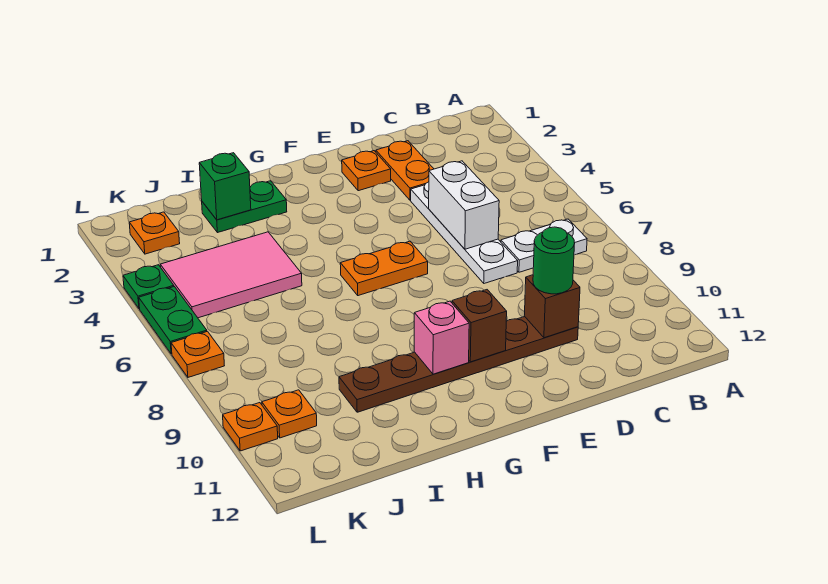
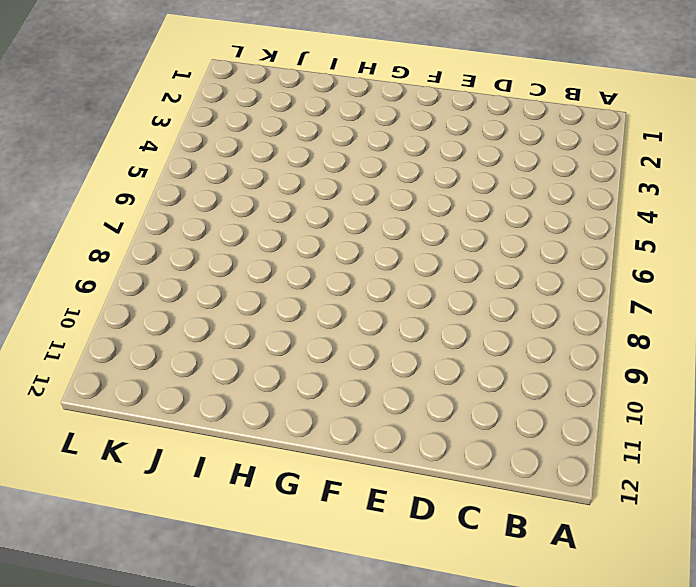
none -> white 1x2 plate [501,219,587,272]
none -> orange 1x2 plate [376,141,434,200]
none -> white 1x4 plate [411,182,518,283]

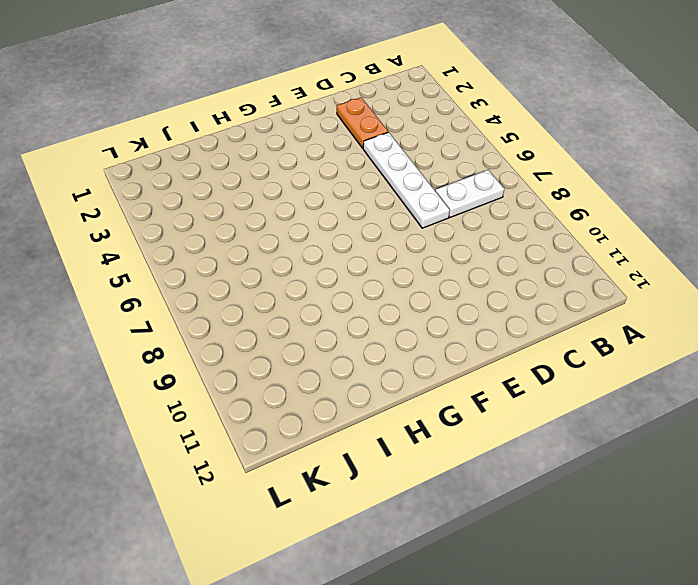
none -> brown 1x6 plate [339,317,578,412]
none -> orange 1x1 plate [342,151,391,191]
none -> orange 1x2 plate [340,241,428,296]

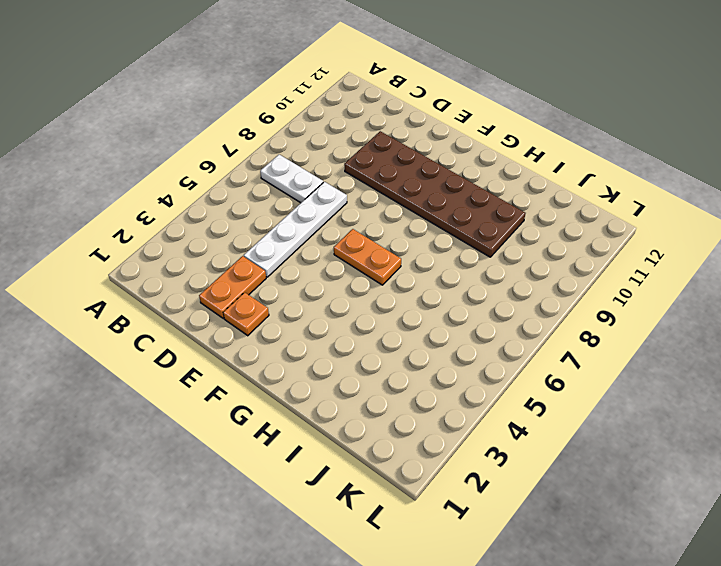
brown 2x6 plate [344,131,526,257] -> brown 1x6 plate [339,317,578,412]
none -> green 1x2 plate [202,181,287,233]
none -> pink 2x3 tile [160,232,302,318]
none -> orange 1x1 plate [129,212,180,254]

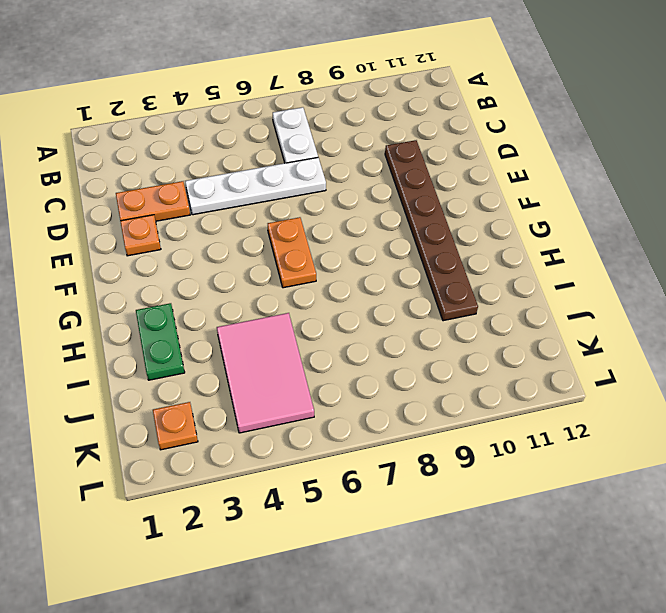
none -> orange 1x1 plate [262,390,317,438]
none -> green 1x1 plate [123,265,174,309]
none -> green 1x2 plate [139,287,207,354]

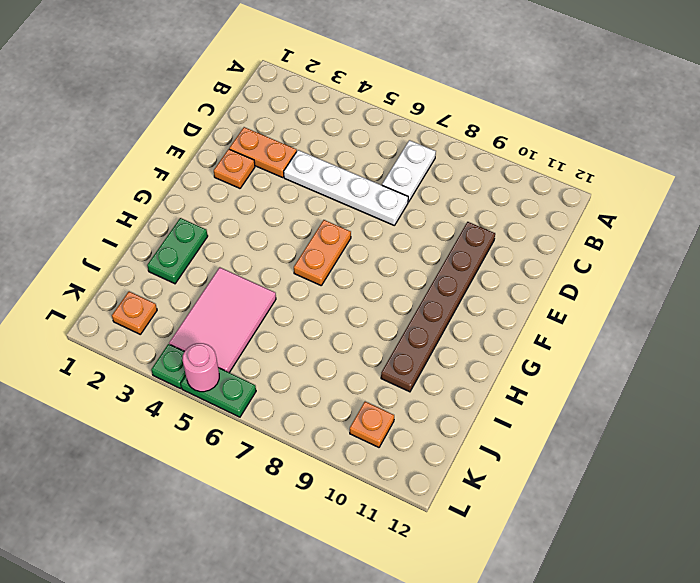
pink 1x1 round brick [182,343,219,392] -> none
none -> orange 1x1 plate [171,331,224,377]
none -> orange 1x1 plate [223,403,278,451]
none -> white 1x2 brick [429,161,499,249]

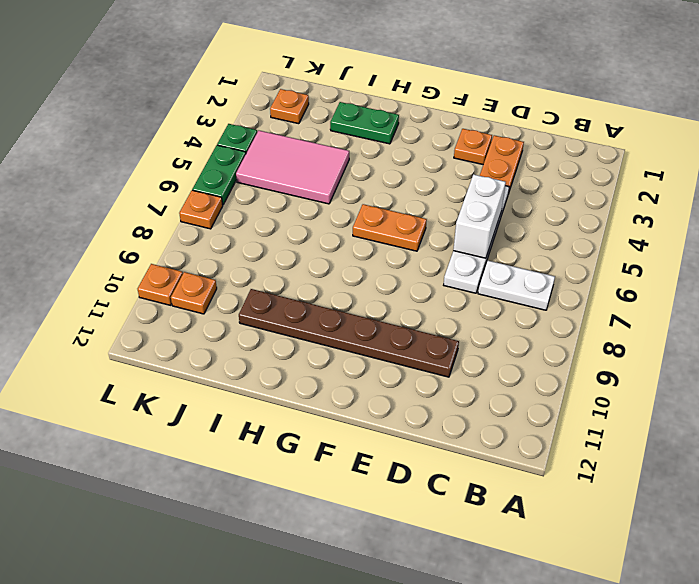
none -> brown 1x1 brick [525,275,580,338]
none -> brown 1x1 brick [452,290,507,362]
none -> pink 1x1 brick [414,301,469,374]

